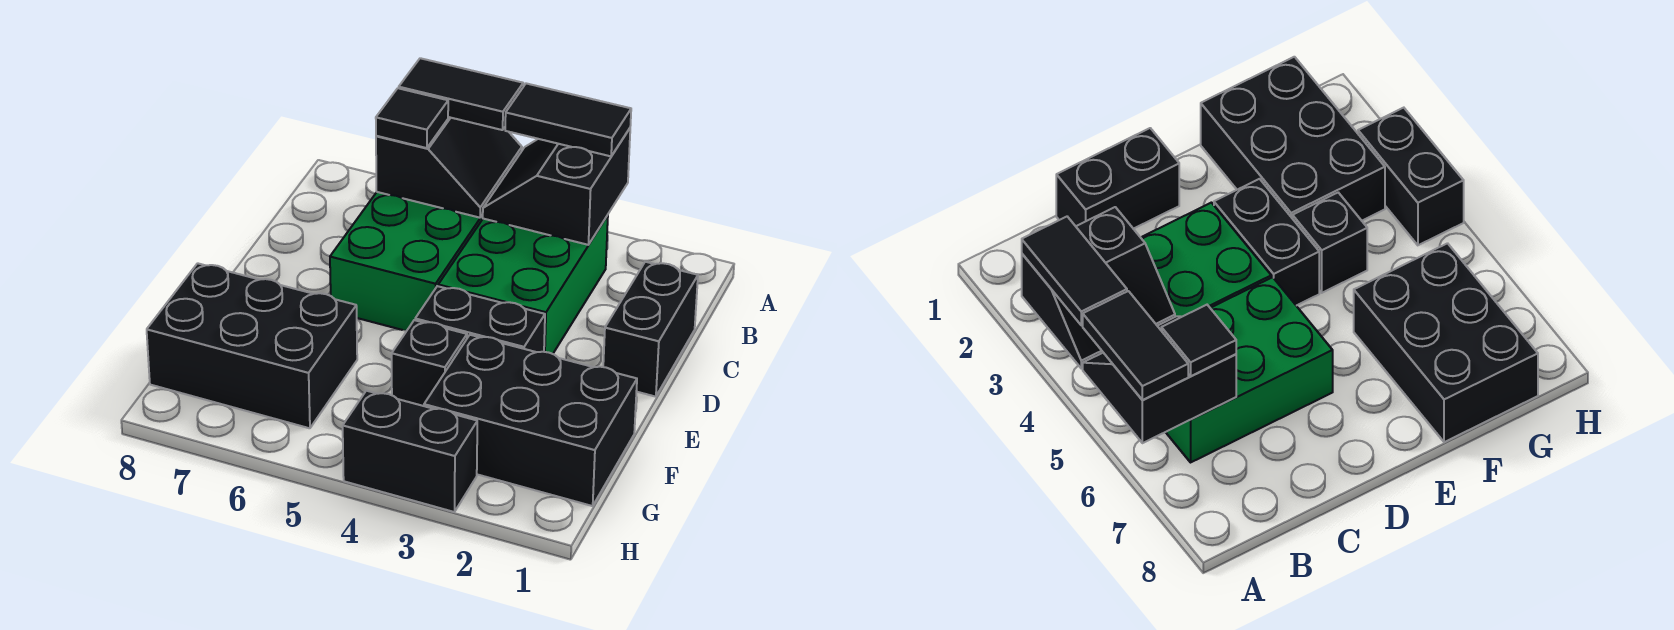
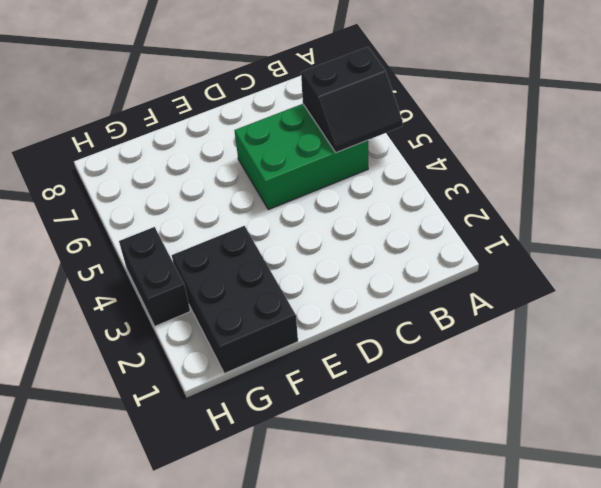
none -> green 2x3 brick [438,215,608,354]
none -> black 1x2 brick [603,262,698,397]
none -> black 1x2 brick [415,286,545,352]

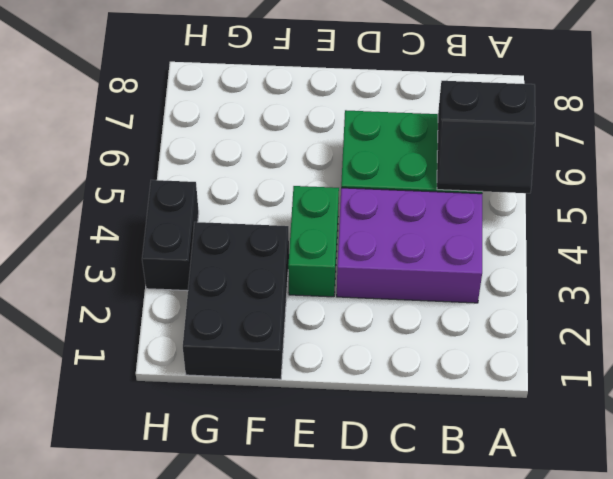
purple 2x3 brick [337,188,482,303] -> green 2x3 brick [438,215,608,354]
green 1x2 brick [288,186,339,297] -> black 1x2 brick [415,286,545,352]
none -> black 1x2 brick [603,262,698,397]
none -> black 1x1 brick [392,320,467,406]
none -> black 2x3 brick [147,263,357,428]

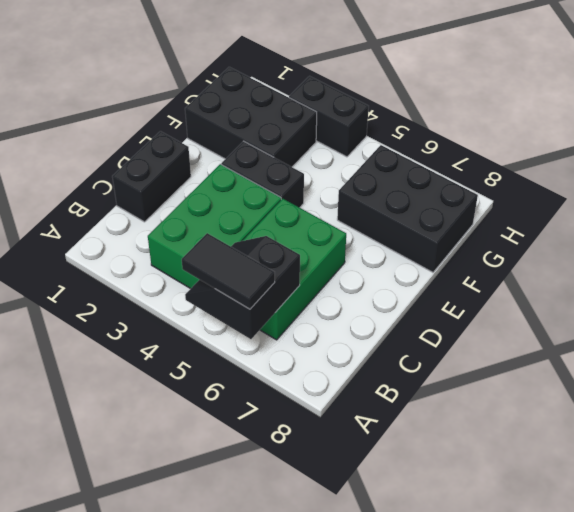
none -> black 1x1 brick [392,320,467,406]
none -> black 2x2 slope [483,128,630,245]
none -> black 1x2 tile [505,83,631,156]

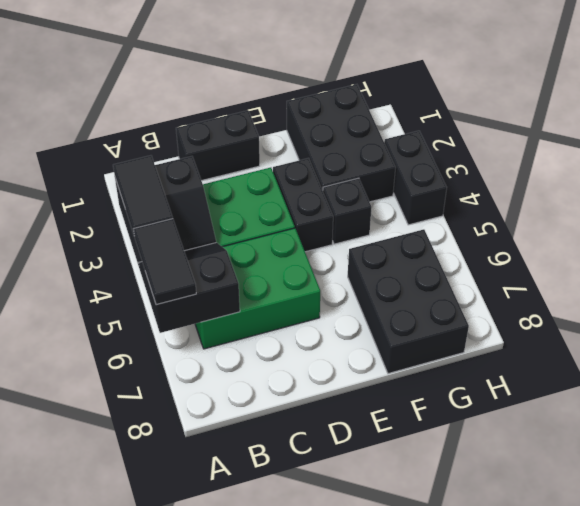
none -> black 1x1 tile [376,88,448,148]

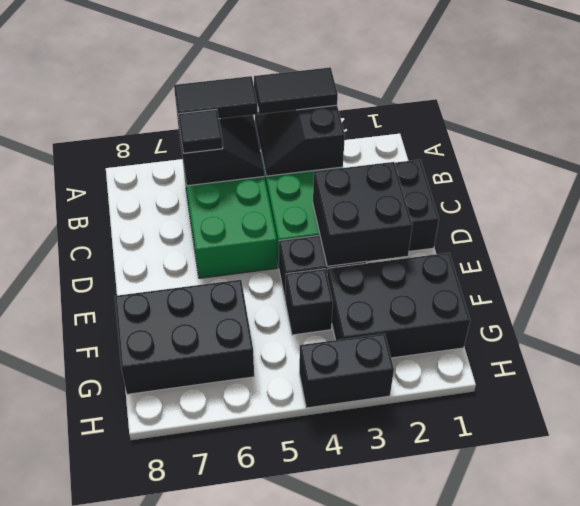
black 2x2 brick [313,162,412,266] -> none

